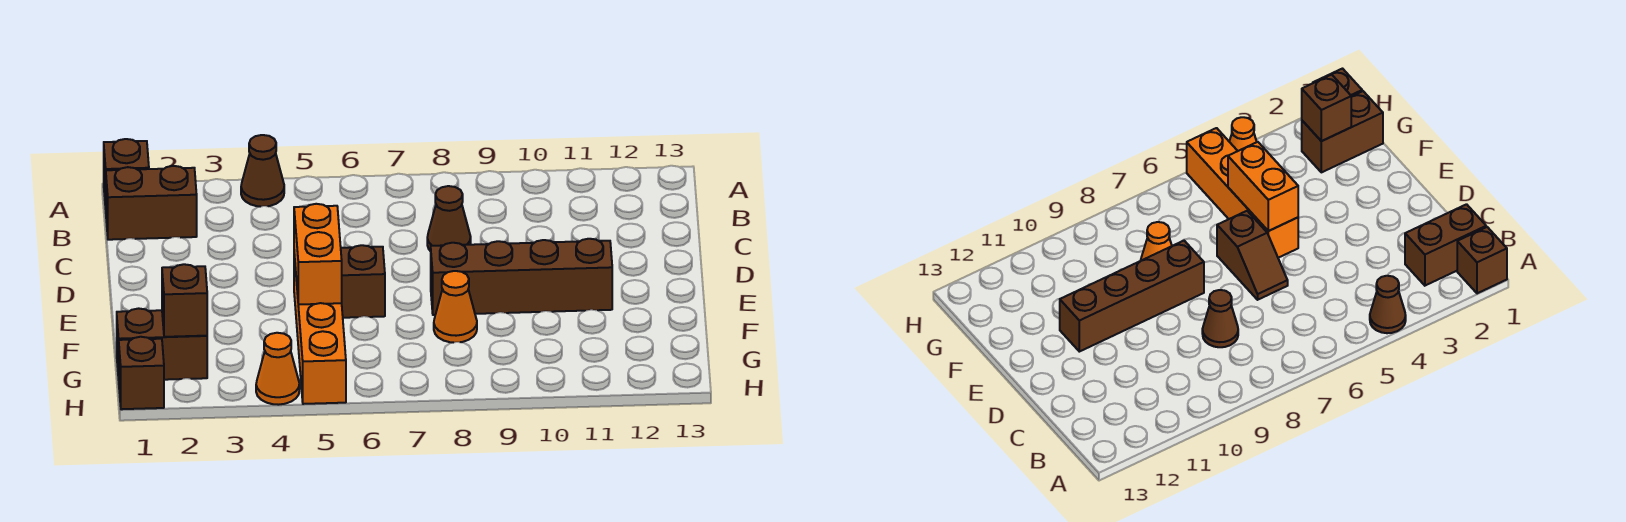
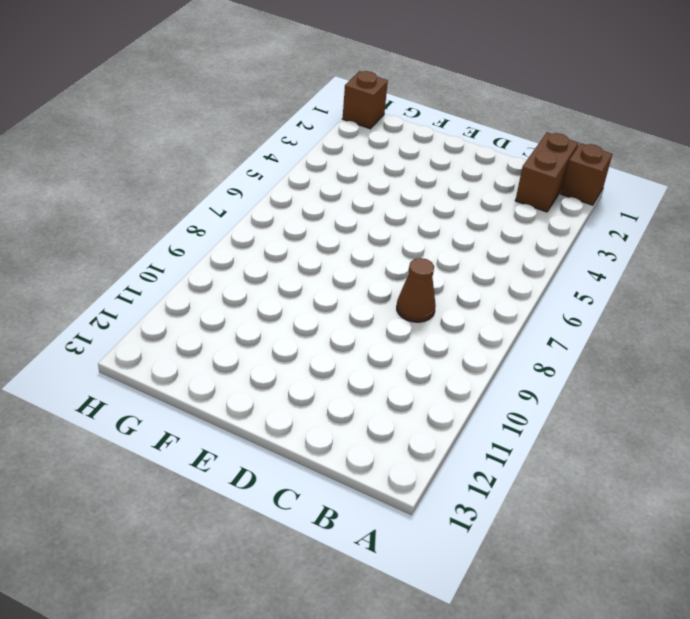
none -> brown 1x1 cone [241,135,284,207]
none -> brown 1x2 slope [341,245,385,318]
none -> orange 1x4 brick [294,255,346,404]

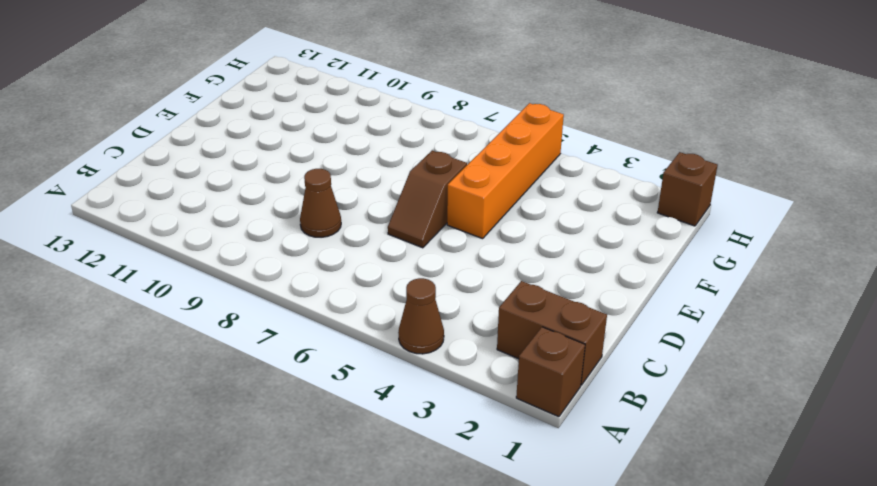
none -> brown 1x4 brick [431,239,612,315]
none -> orange 1x1 cone [434,271,477,343]
none -> brown 1x2 brick [117,308,207,380]

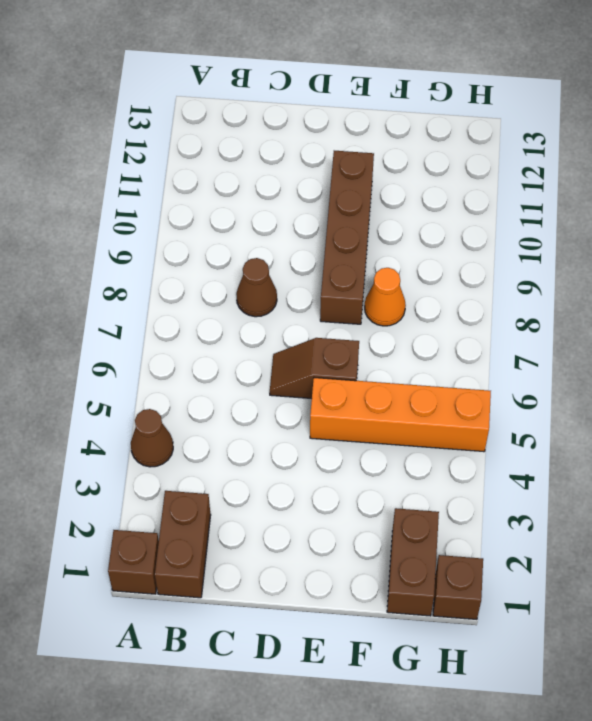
none -> orange 1x1 cone [256,333,299,405]
none -> orange 1x2 brick [294,204,342,305]
none -> brown 1x1 brick [162,264,207,337]

